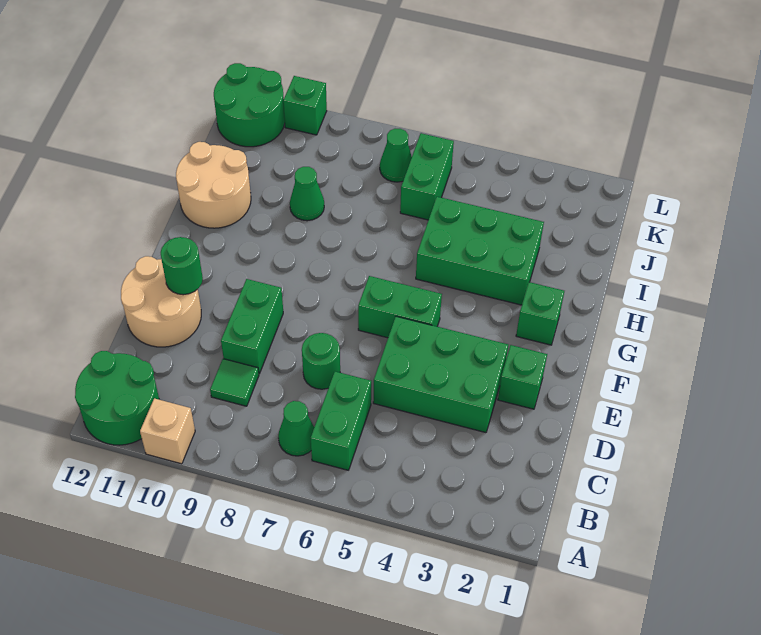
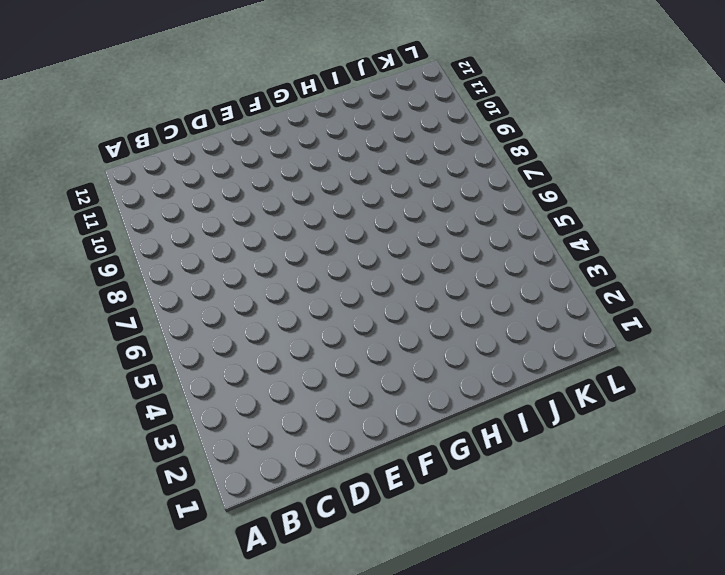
none -> tan 1x1 brick [140,398,195,464]
none -> green 2x2 round brick [75,351,159,445]
none -> green 1x2 brick [311,372,371,470]

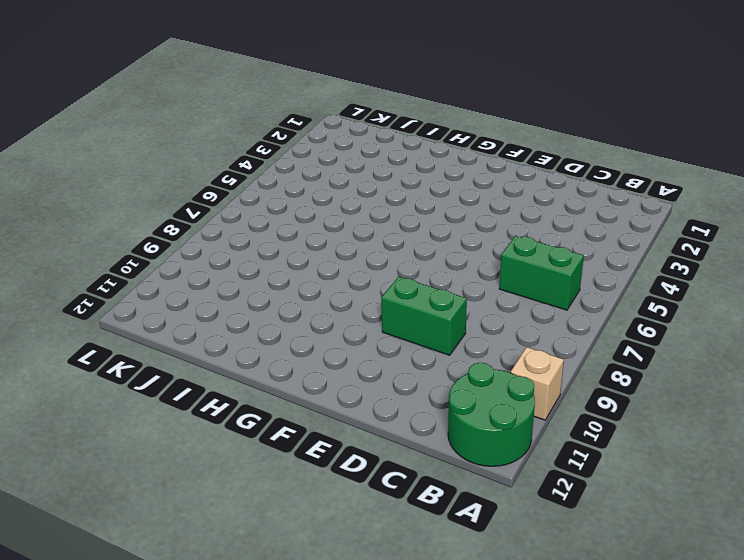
none -> green 1x1 cone [278,401,314,456]
none -> green 1x1 tile [210,359,259,406]
none -> green 2x3 brick [373,316,508,433]

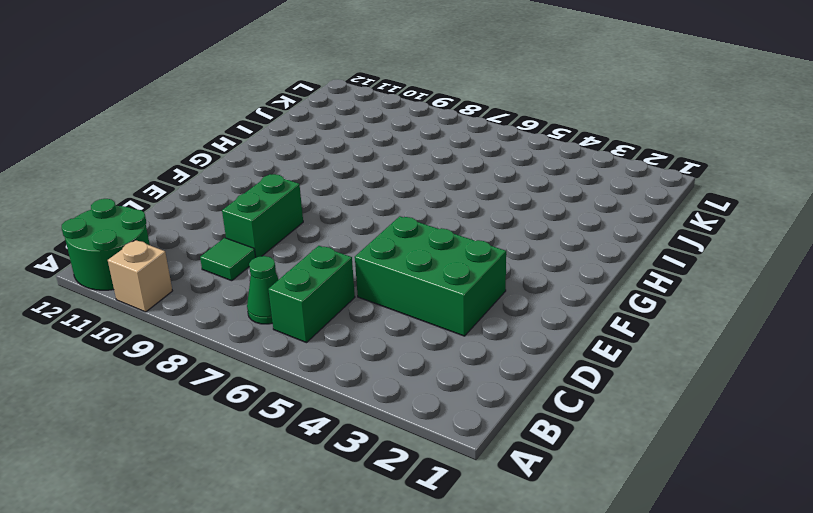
none -> green 1x1 round brick [302,333,340,389]
none -> tan 2x2 round brick [121,256,201,347]
none -> green 1x1 brick [498,345,547,409]

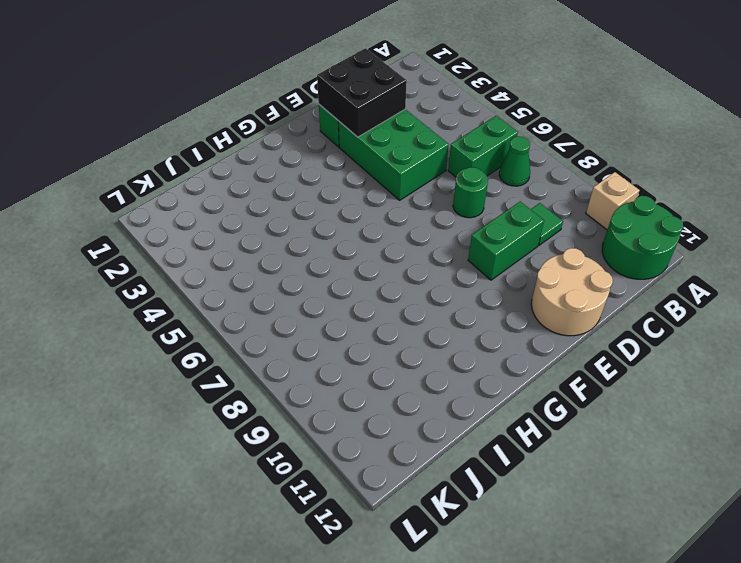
black 2x2 brick [317,48,407,137] -> none
none -> green 1x2 brick [358,276,442,338]
none -> green 1x1 brick [516,282,564,345]
none -> green 2x3 brick [416,197,544,305]

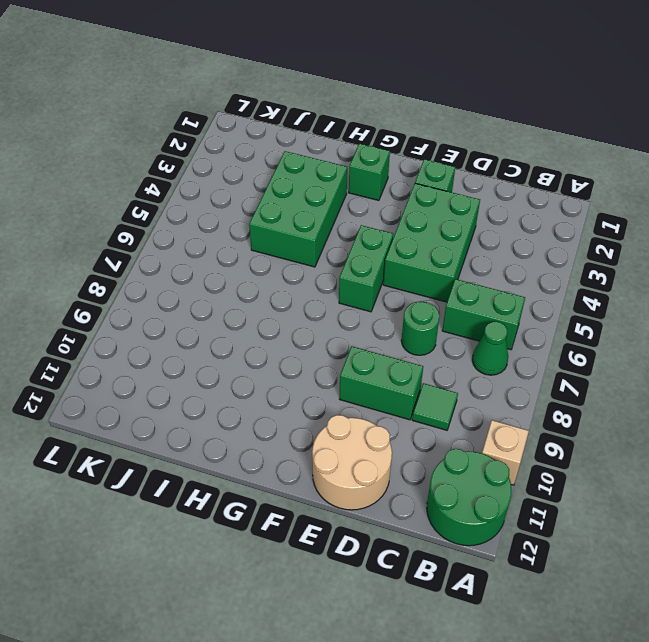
none -> tan 2x2 round brick [176,142,251,228]
none -> green 1x1 cone [290,167,324,221]
none -> green 1x2 brick [400,133,454,220]

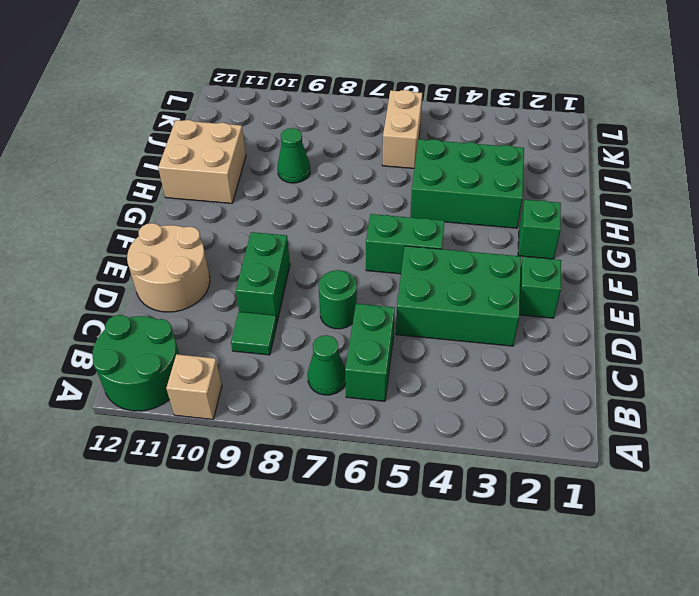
tan 2x2 brick [158,120,246,203] -> tan 2x2 round brick [176,142,251,228]
tan 1x2 brick [382,90,422,168] -> green 1x2 brick [400,133,454,220]
none -> green 1x1 cone [380,129,412,182]
none -> green 2x2 round brick [214,63,285,147]
none -> green 1x1 brick [283,76,327,135]

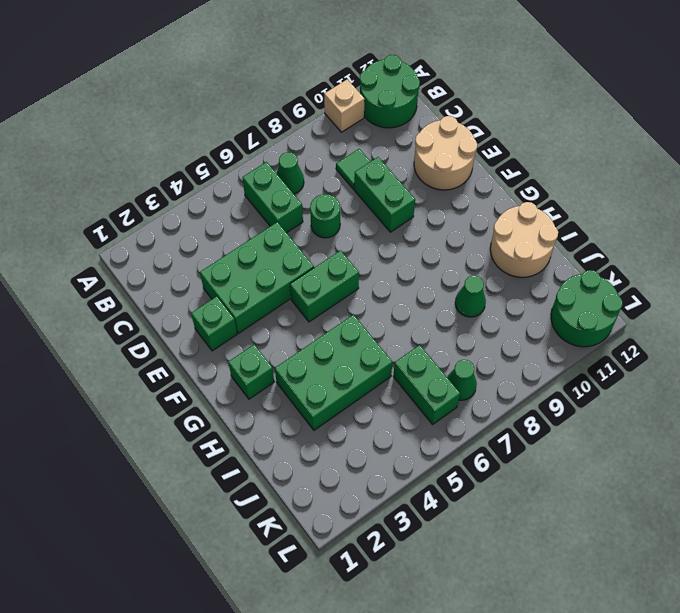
none -> green 1x1 brick [283,76,327,135]
none -> green 1x1 round brick [161,237,203,295]

